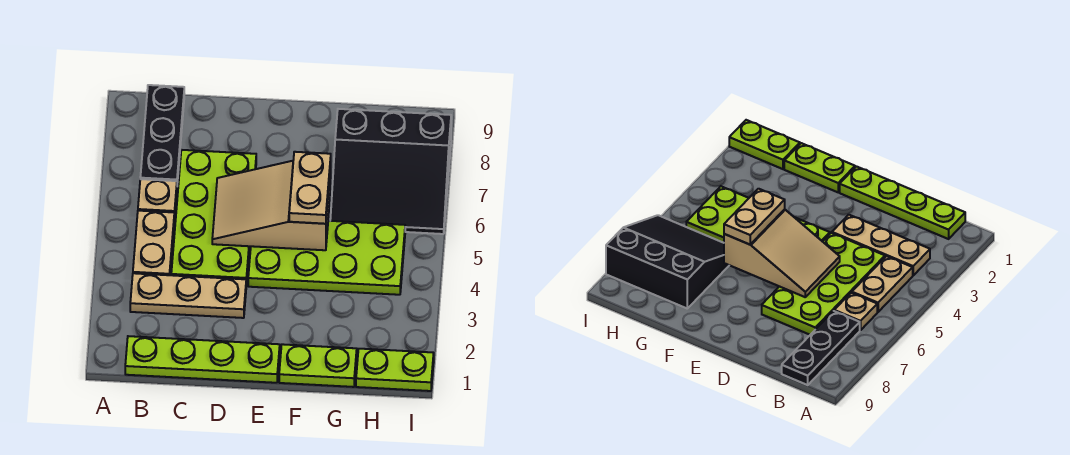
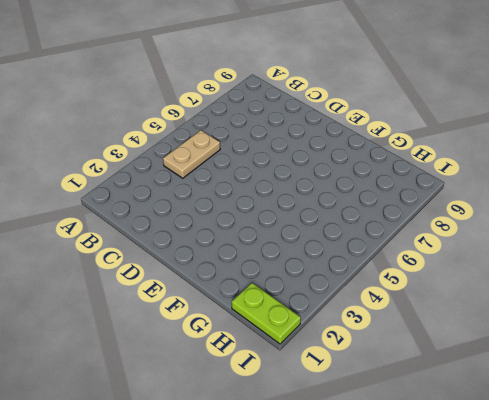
none -> lime 1x4 plate [125,336,280,383]
none -> tan 1x3 plate [130,273,246,318]
none -> tan 1x1 plate [138,179,177,219]

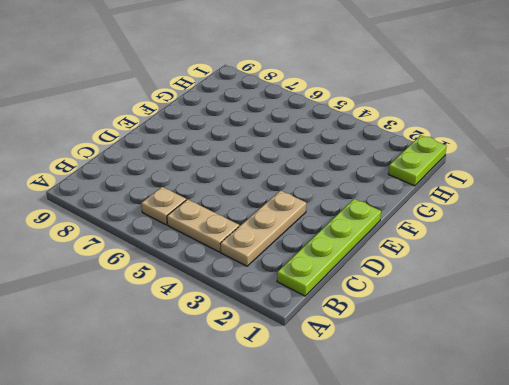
none -> black 1x3 plate [140,85,184,183]
none -> lime 2x4 plate [171,150,256,285]
none -> lime 2x4 plate [248,221,405,295]

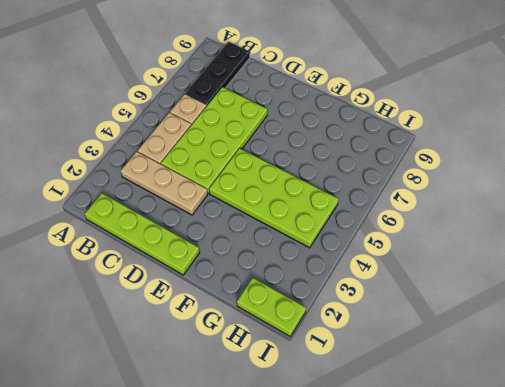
none -> lime 1x2 plate [279,344,357,387]
none -> black 3x3 slope [330,109,451,234]
none -> tan 2x3 slope [212,161,331,250]

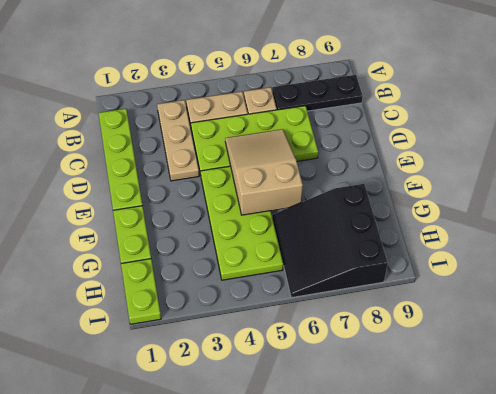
none -> tan 1x2 plate [289,152,331,224]

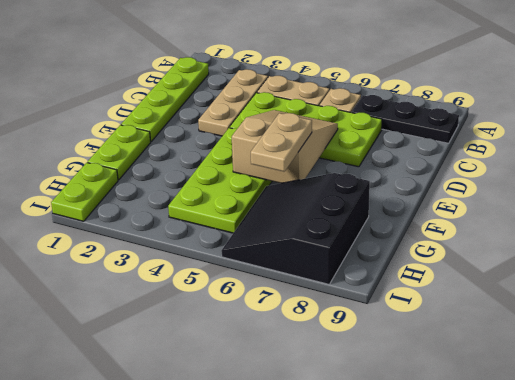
tan 1x2 plate [251,113,312,172] -> tan 1x2 plate turned to [289,152,331,224]

